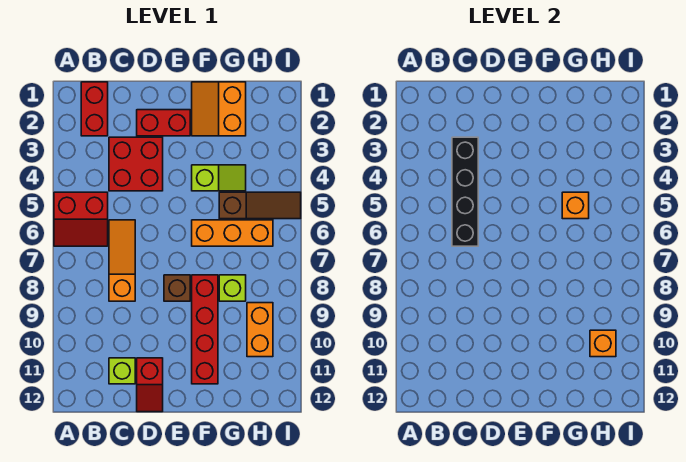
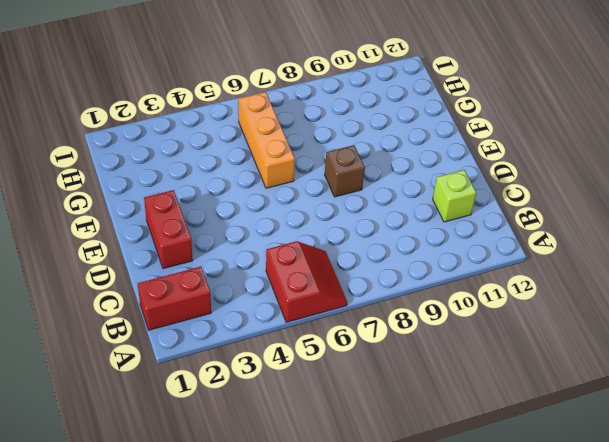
none -> red 2x2 brick [109,137,163,191]
none -> orange 1x3 slope [109,220,135,301]
none -> red 1x2 slope [137,358,163,412]

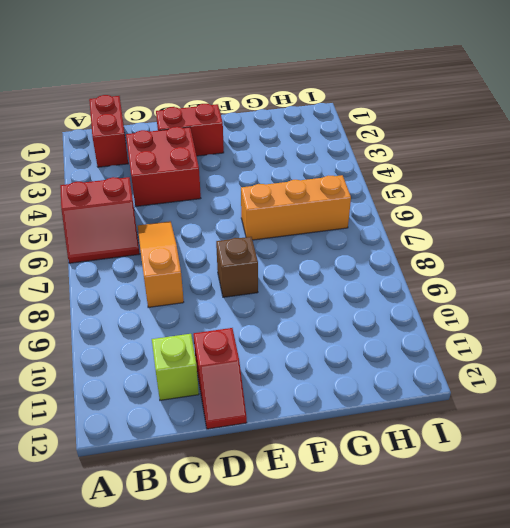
none -> orange 2x2 slope [192,82,246,136]
none -> lime 1x2 slope [192,165,246,191]
none -> red 1x4 brick [192,275,218,384]

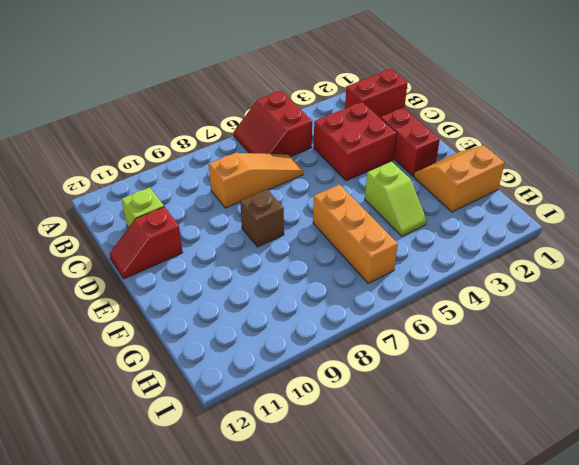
none -> red 1x4 brick [192,275,218,384]
none -> brown 1x3 slope [219,192,301,219]
none -> lime 1x1 brick [219,275,246,301]

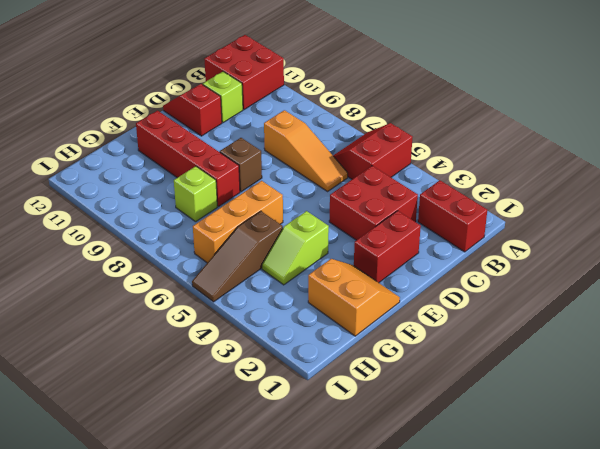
red 2x2 brick [204,35,284,110] -> none
none -> orange 1x2 brick [247,303,273,357]
none -> black 1x4 brick [452,137,478,246]
none -> orange 1x1 brick [562,192,589,219]

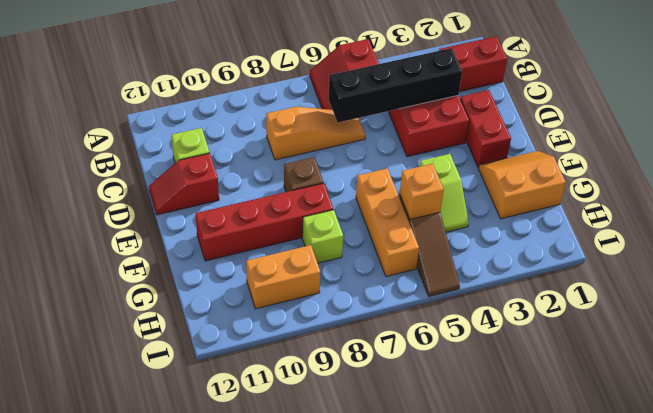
none -> orange 1x1 brick [590,330,616,357]

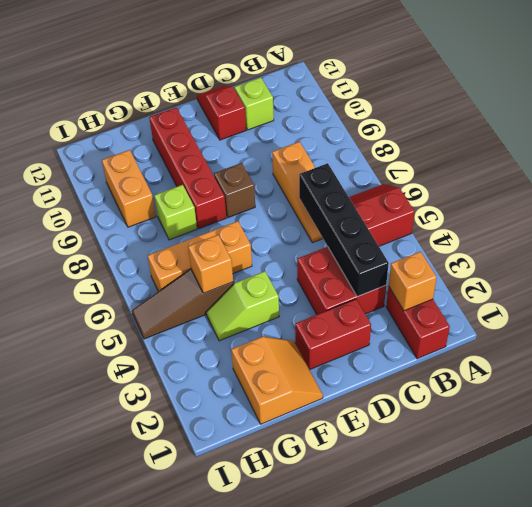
orange 1x1 brick [389,252,437,311] -> orange 1x1 brick moved to [590,330,616,357]

